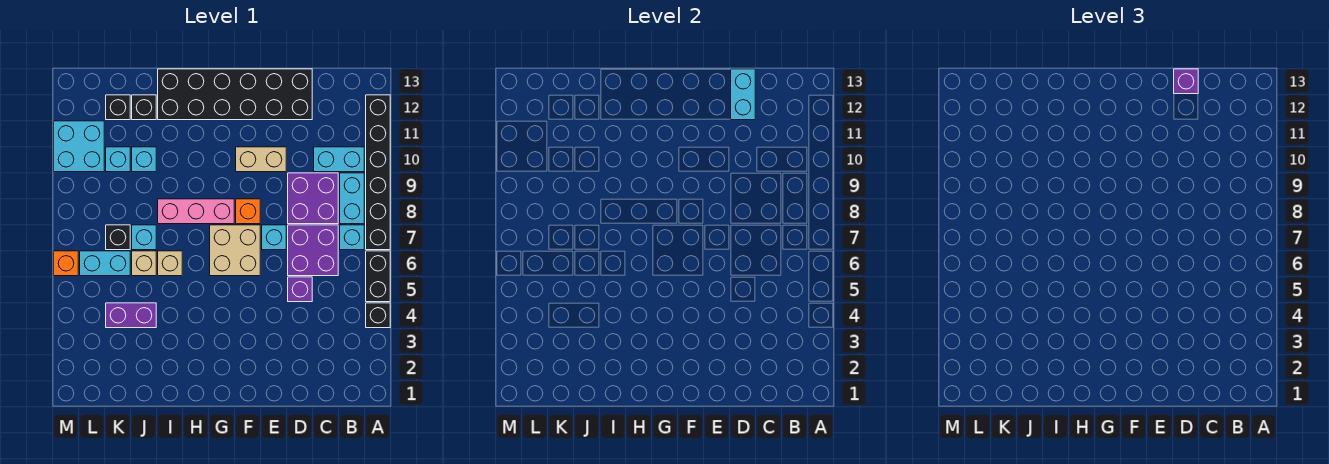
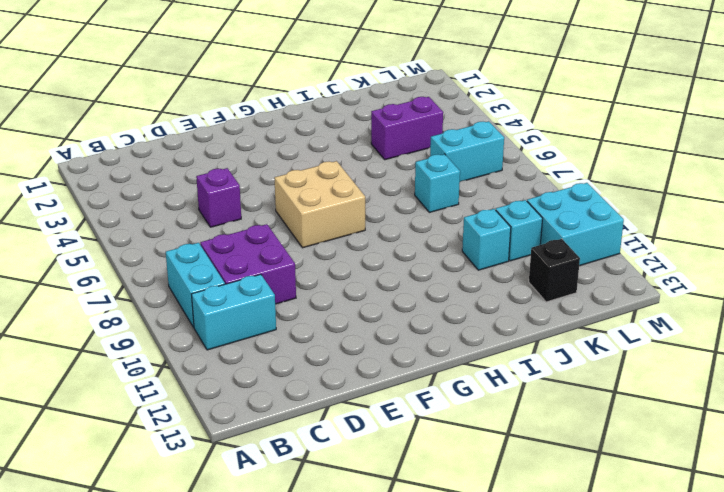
none -> black 1x1 brick [366,303,390,328]
none -> black 1x2 brick [366,251,390,302]
none -> black 1x6 brick [366,95,390,250]

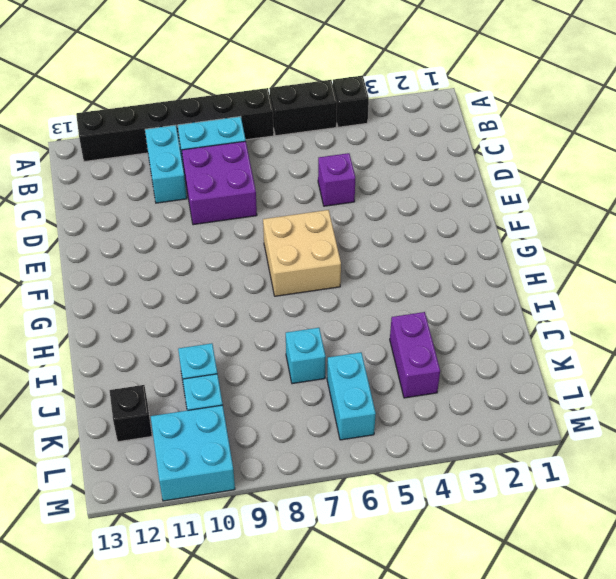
none -> cyan 1x1 brick [340,225,364,250]
none -> purple 2x2 brick [288,225,338,276]
none -> black 2x6 brick [158,69,312,120]

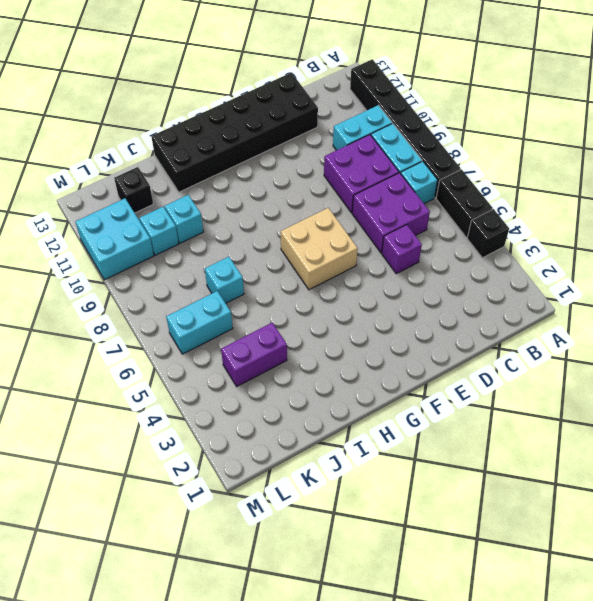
none -> cyan 1x1 brick [262,225,286,250]
none -> tan 1x2 brick [236,147,286,172]
none -> orange 1x1 brick [236,199,260,224]

